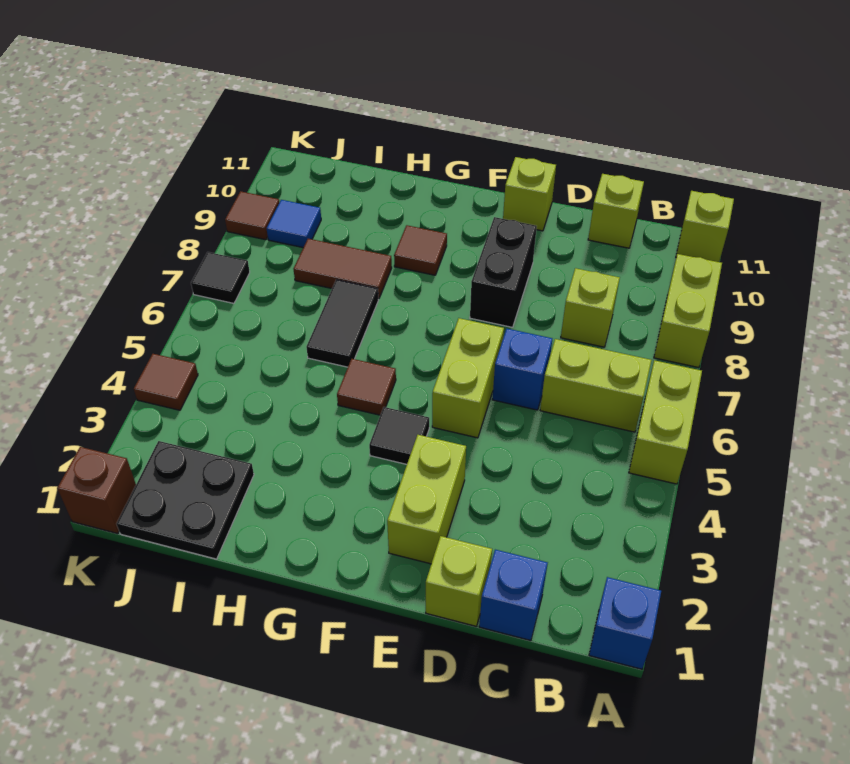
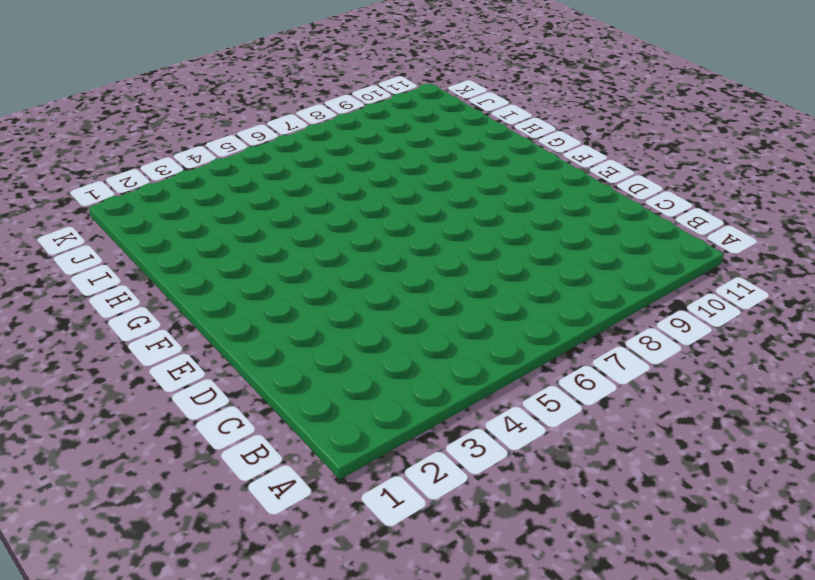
none -> blue 1x1 brick [589,577,661,669]
none -> lime 1x2 brick [629,360,702,484]
none -> lime 1x2 brick [654,254,722,368]

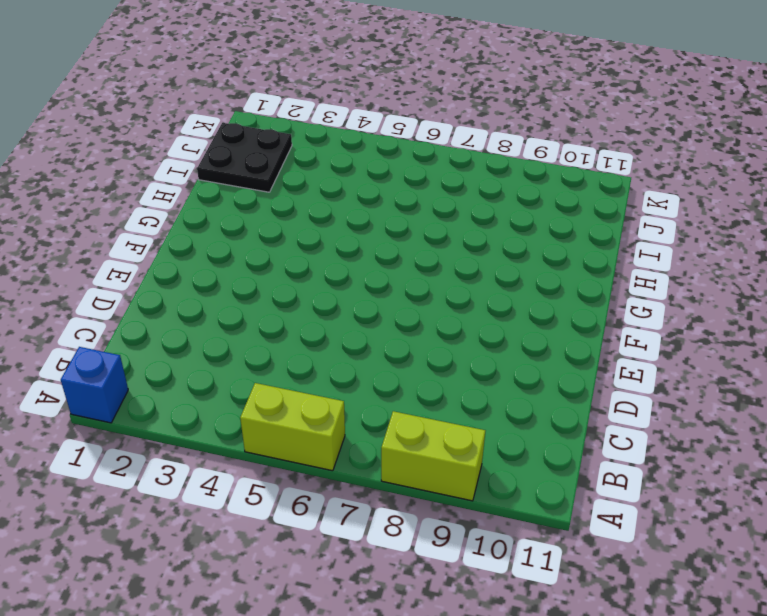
none -> lime 1x1 brick [676,191,734,262]
none -> lime 1x2 brick [540,339,652,432]
none -> blue 1x1 brick [479,550,548,641]

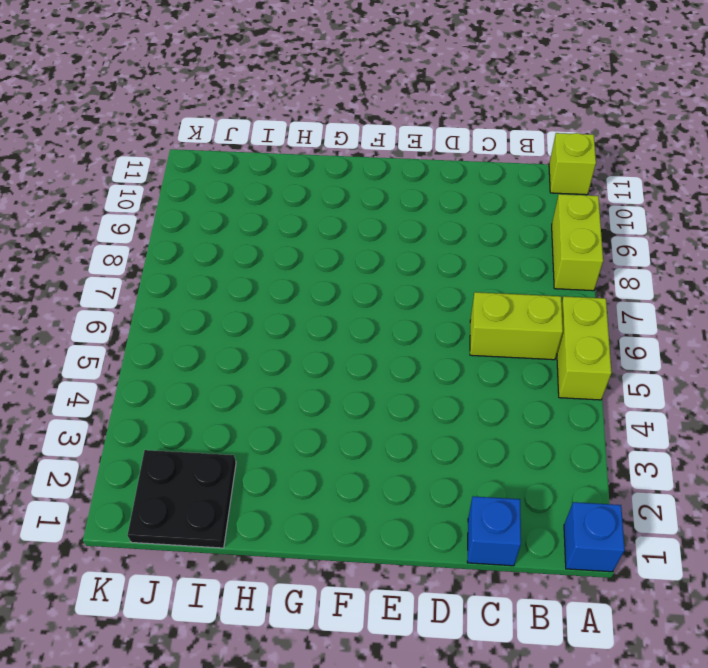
none -> lime 1x1 brick [561,268,620,347]
none -> lime 1x1 brick [588,174,644,248]
none -> lime 1x1 brick [426,536,492,626]

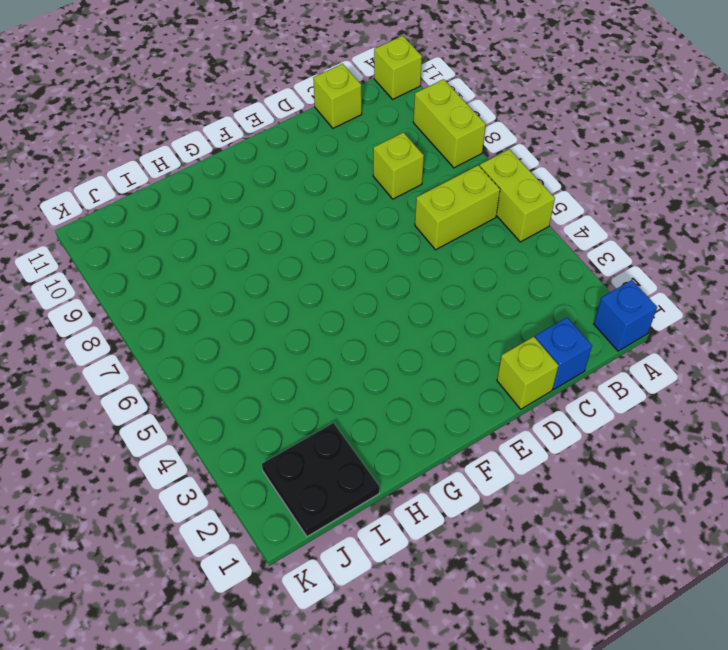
none -> blue 1x1 brick [492,329,552,410]
none -> lime 1x2 brick [387,435,466,564]
none -> lime 1x2 brick [432,318,504,438]

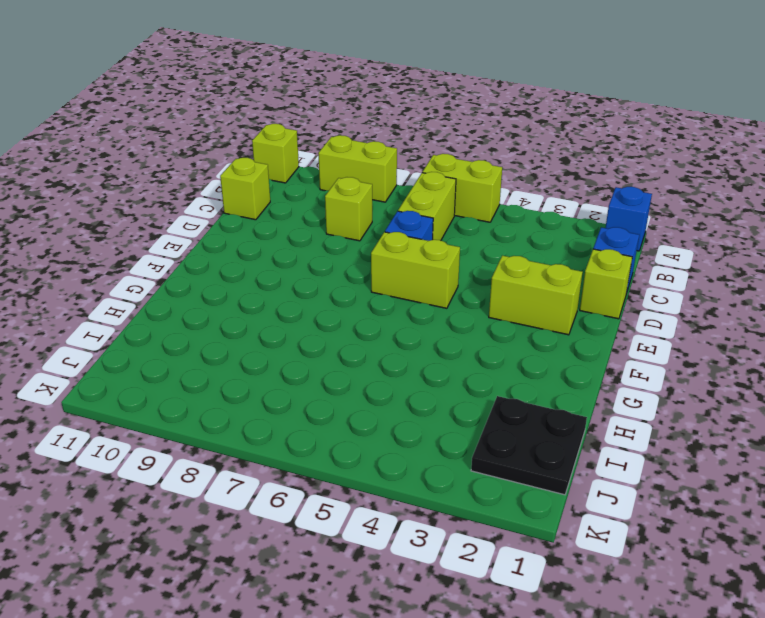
none -> black 1x2 brick [470,217,537,327]
none -> lime 1x1 brick [503,157,556,231]
none -> black 1x1 tile [369,407,429,464]

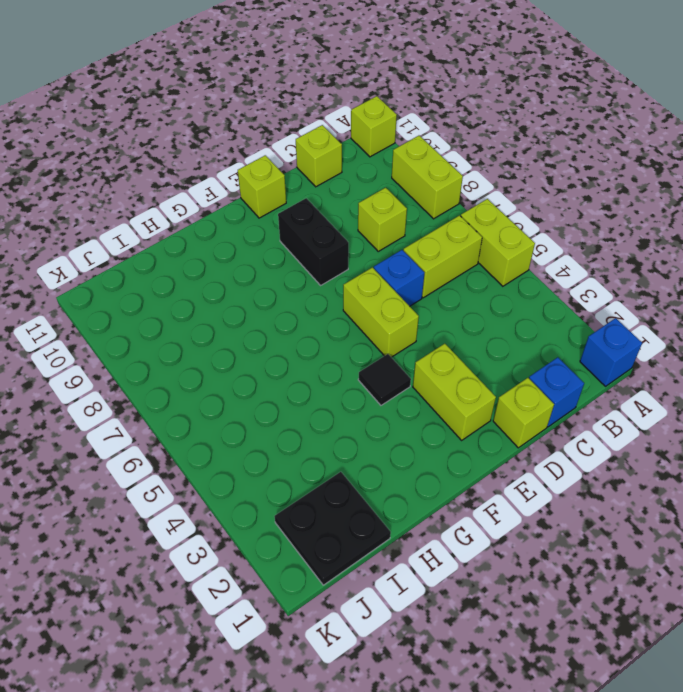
none -> brown 1x1 tile [337,359,396,415]
none -> brown 1x1 tile [394,225,447,275]
none -> black 1x2 tile [306,280,378,367]

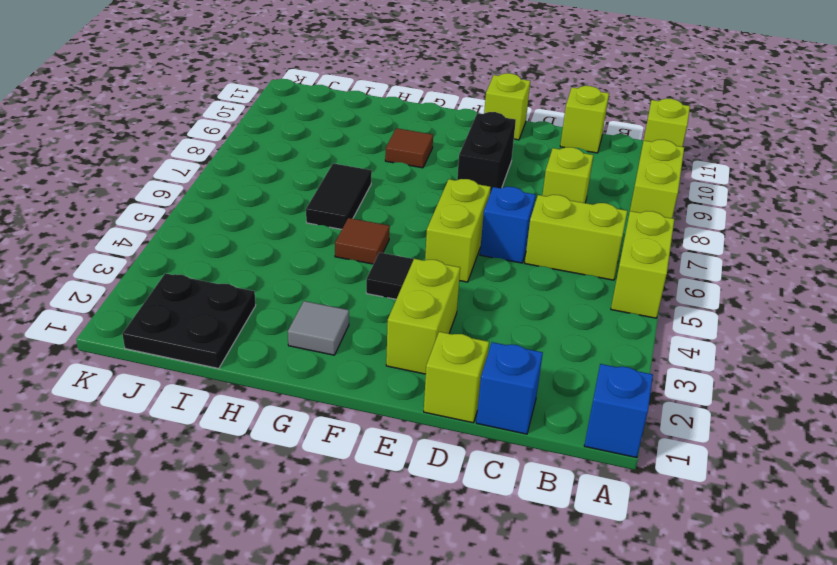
grey 1x1 tile [288,301,349,355] -> none
none -> brown 1x2 tile [294,239,392,299]
none -> blue 1x1 tile [267,200,321,247]
none -> brown 1x1 brick [57,447,136,534]

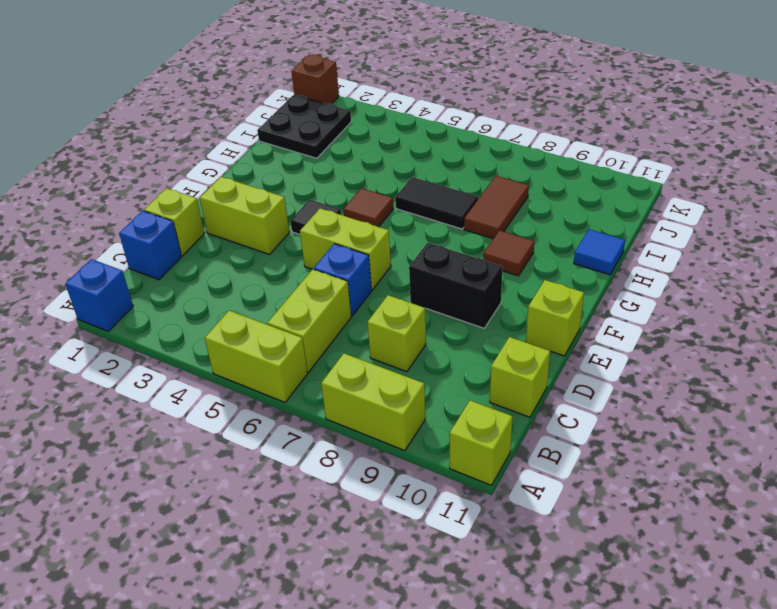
blue 1x1 tile [574,229,625,275] -> blue 1x1 tile moved to [267,200,321,247]
none -> brown 1x1 tile [134,354,198,410]
none -> black 1x1 tile [191,252,250,303]
none -> brown 1x1 tile [225,191,279,240]

